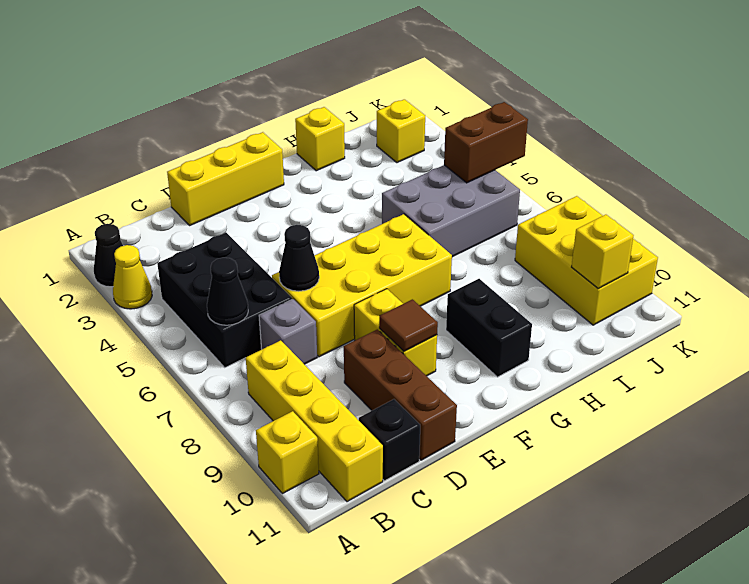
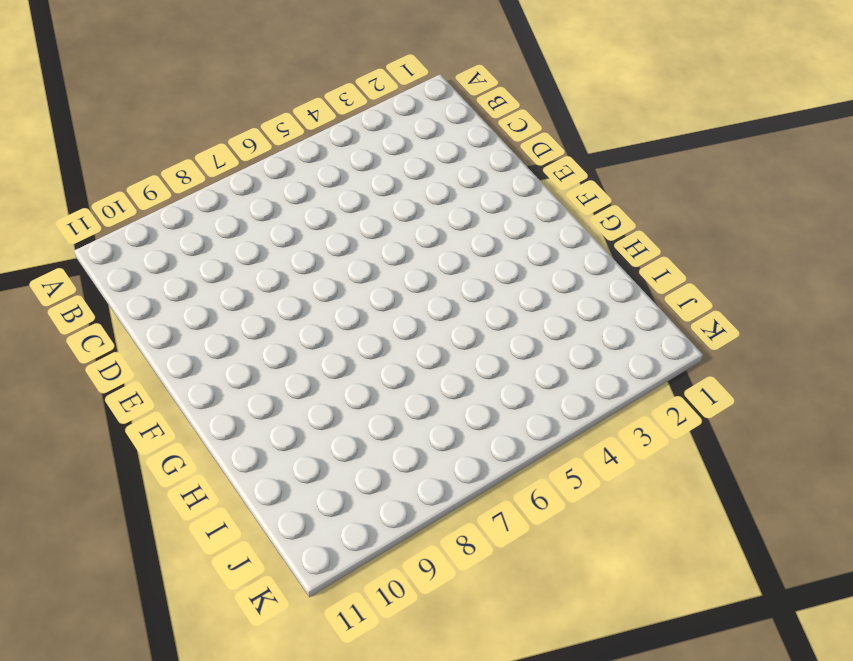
none -> black 1x1 cone [94,224,123,287]
none -> yellow 1x1 cone [113,245,152,309]
none -> yellow 1x1 brick [256,411,319,494]

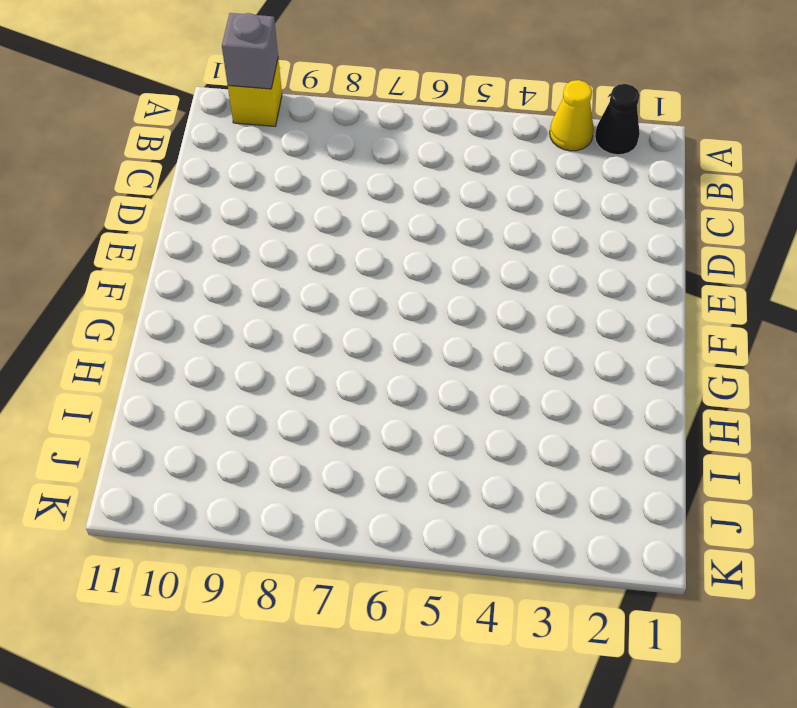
grey 1x1 brick [222,13,278,89] -> grey 1x1 brick moved to [259,299,317,364]
none -> black 2x3 brick [157,233,292,367]
none -> yellow 1x4 brick [246,340,383,502]
none -> black 1x1 brick [359,399,420,481]

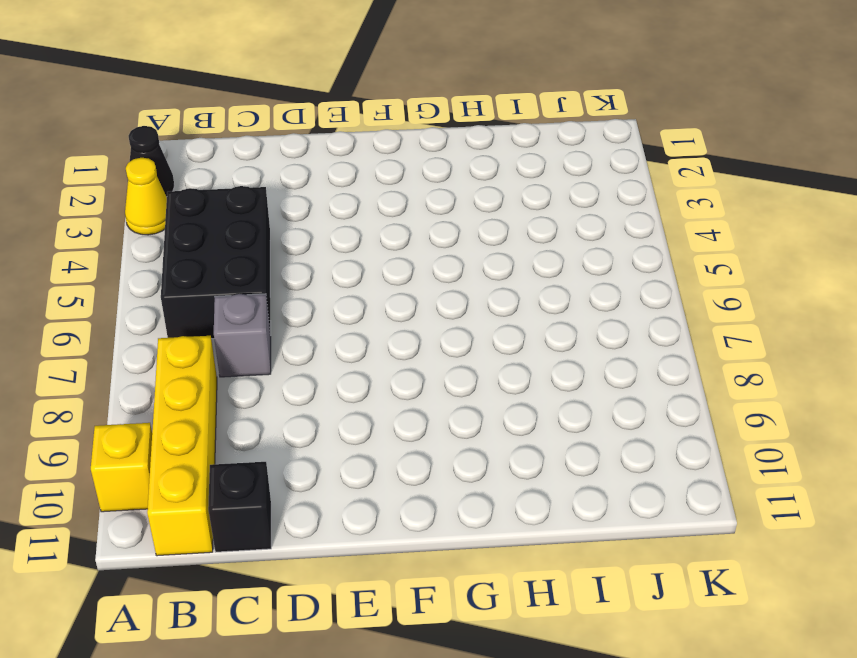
none -> yellow 1x3 brick [167,132,284,225]
none -> yellow 2x4 brick [272,214,452,357]
none -> brown 1x3 brick [344,329,457,460]

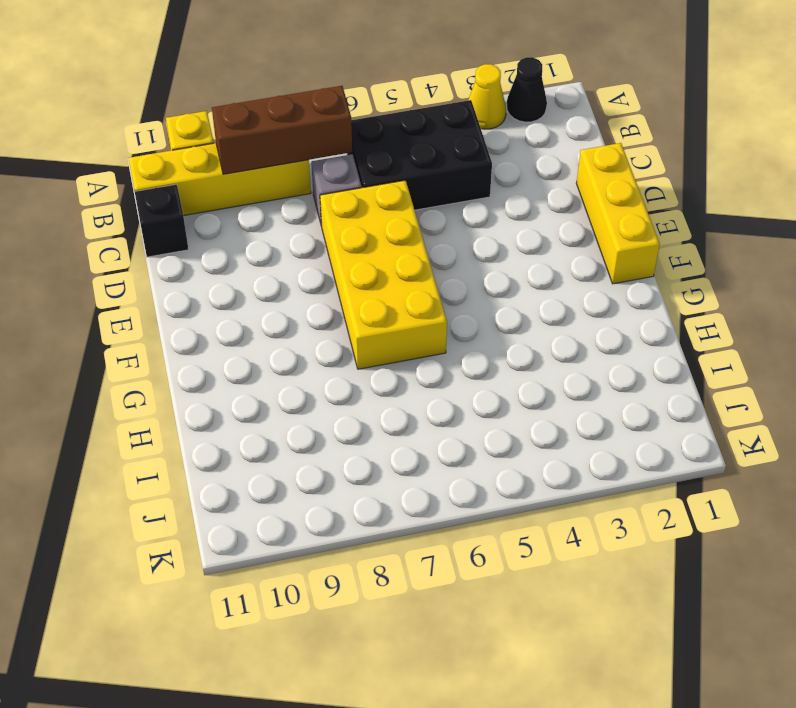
brown 1x3 brick [212,86,352,174] -> brown 1x3 brick moved to [344,329,457,460]
none -> yellow 1x2 brick [354,289,437,376]
none -> black 1x2 brick [446,279,532,377]
none -> yellow 1x1 brick [295,107,345,171]

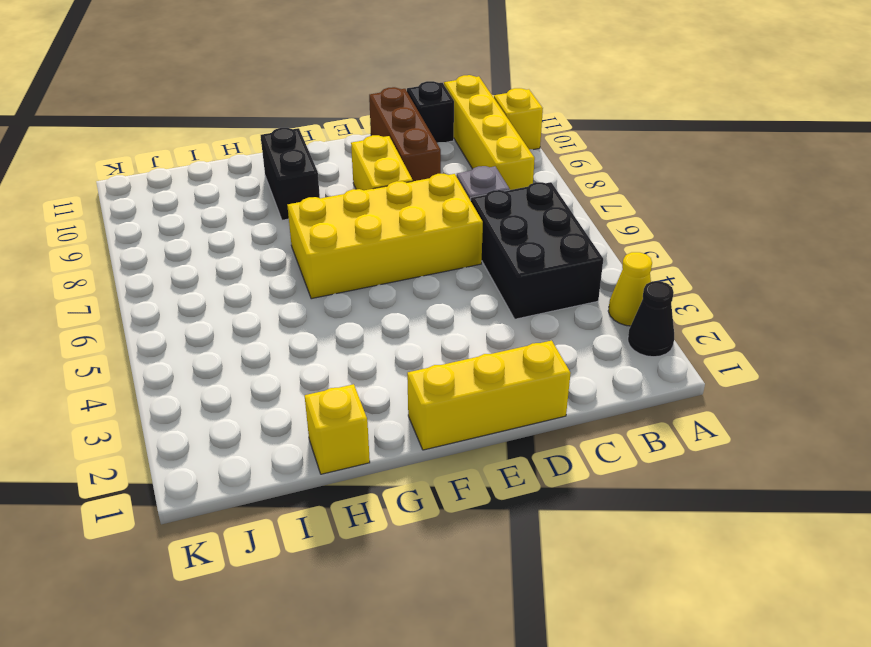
none -> grey 2x3 brick [382,165,520,257]
none -> yellow 1x1 brick [377,99,425,163]
none -> yellow 2x3 brick [515,196,658,325]

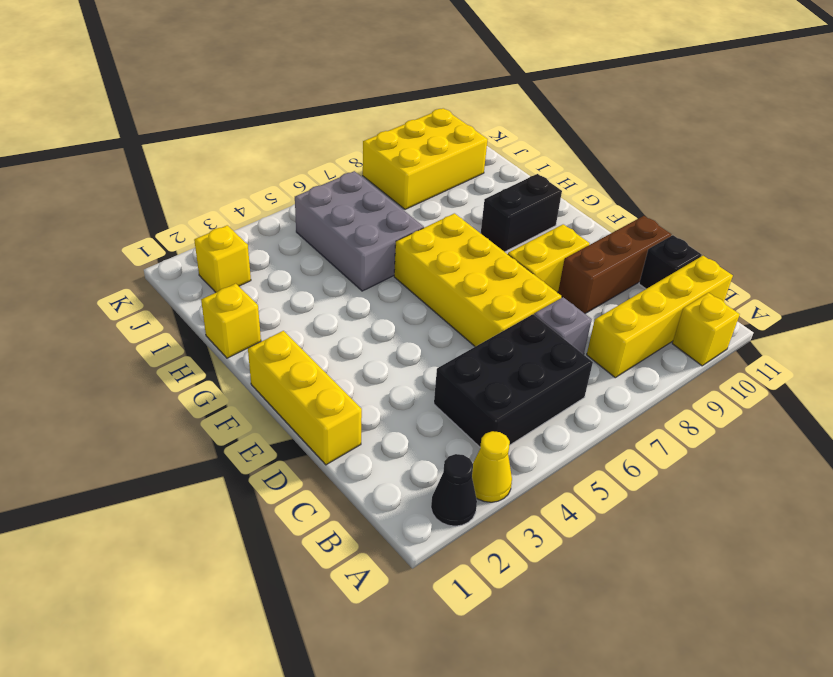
none -> black 1x1 cone [207,258,248,325]
none -> black 1x1 cone [279,225,319,291]
none -> brown 1x1 tile [379,299,438,351]

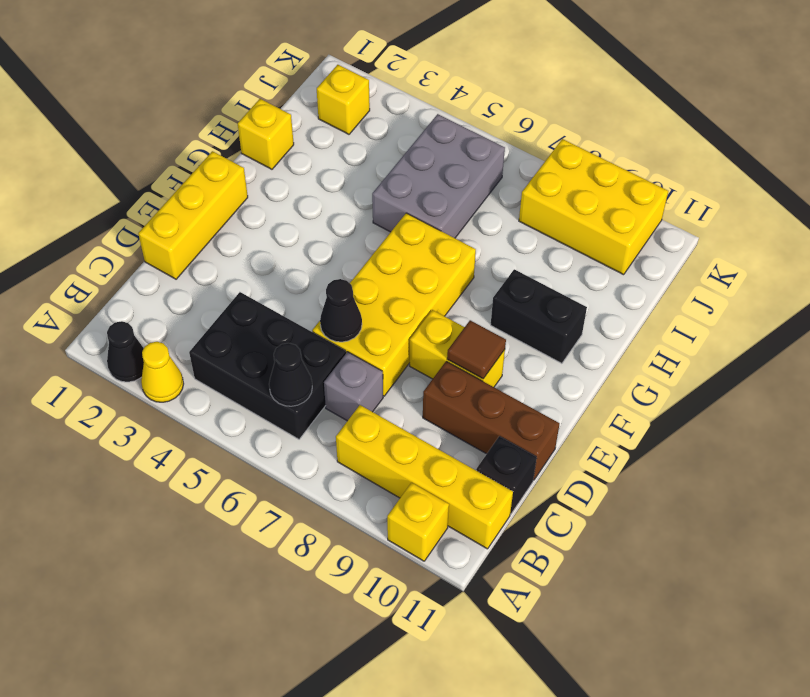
none -> brown 1x2 brick [444,102,528,183]
none -> yellow 1x1 brick [572,215,634,289]

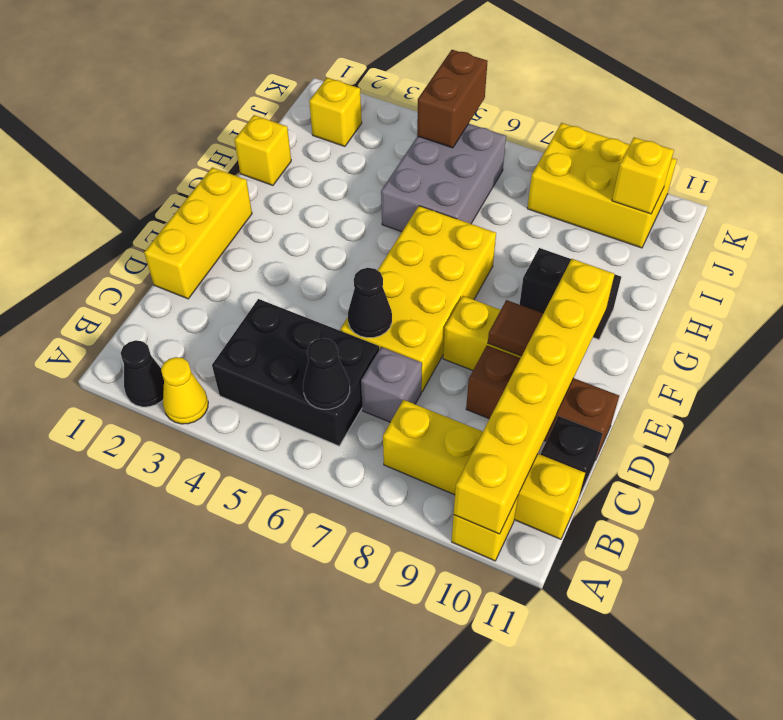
yellow 1x6 brick [454,259,615,534] -> none

